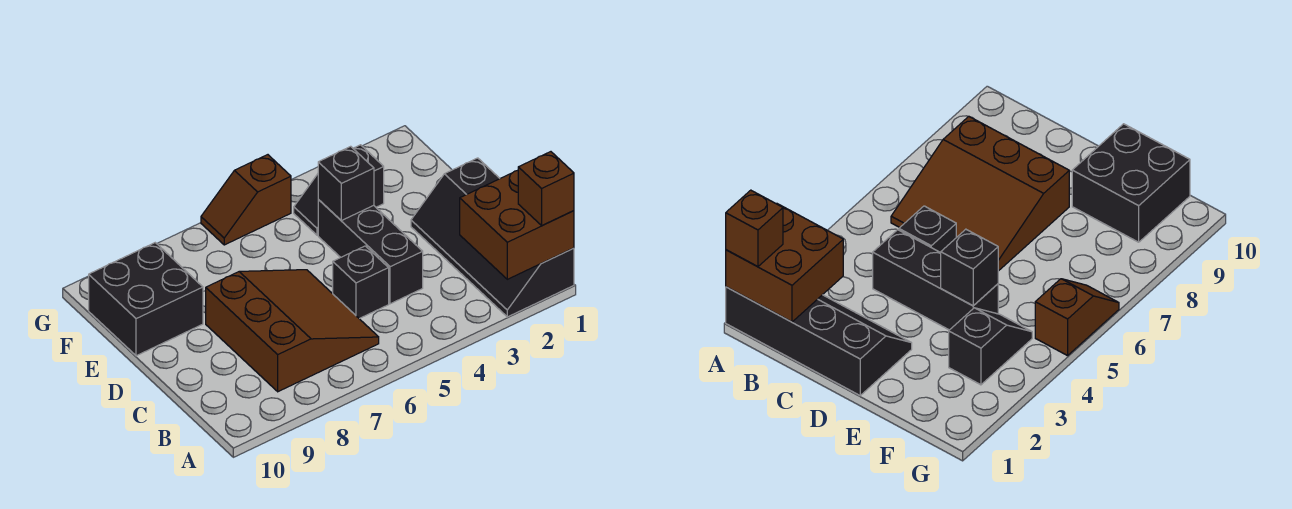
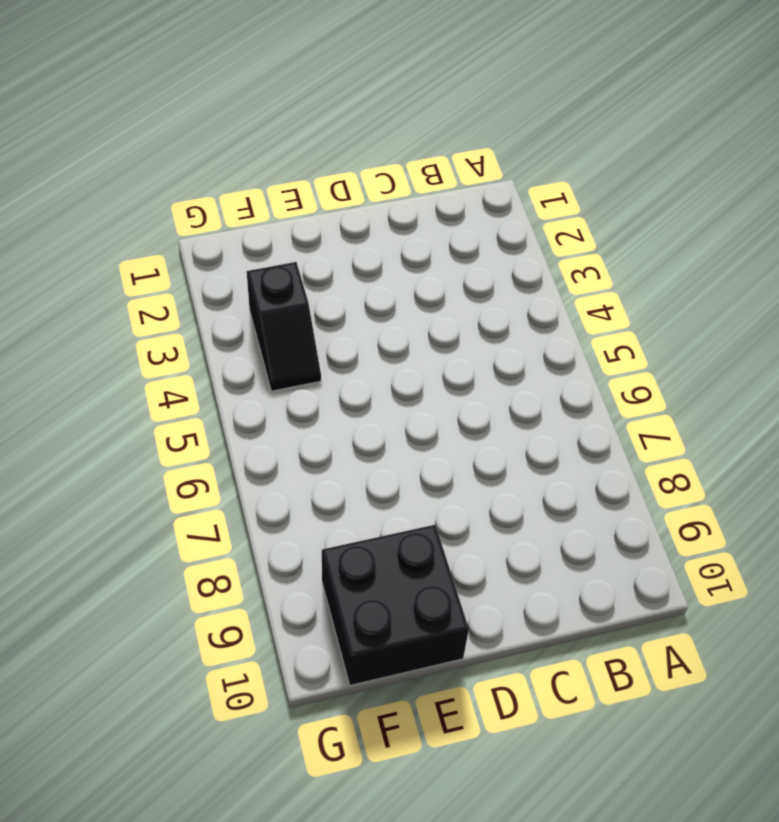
none -> black 2x4 slope [411,158,574,317]
none -> brown 3x3 slope [206,270,379,392]

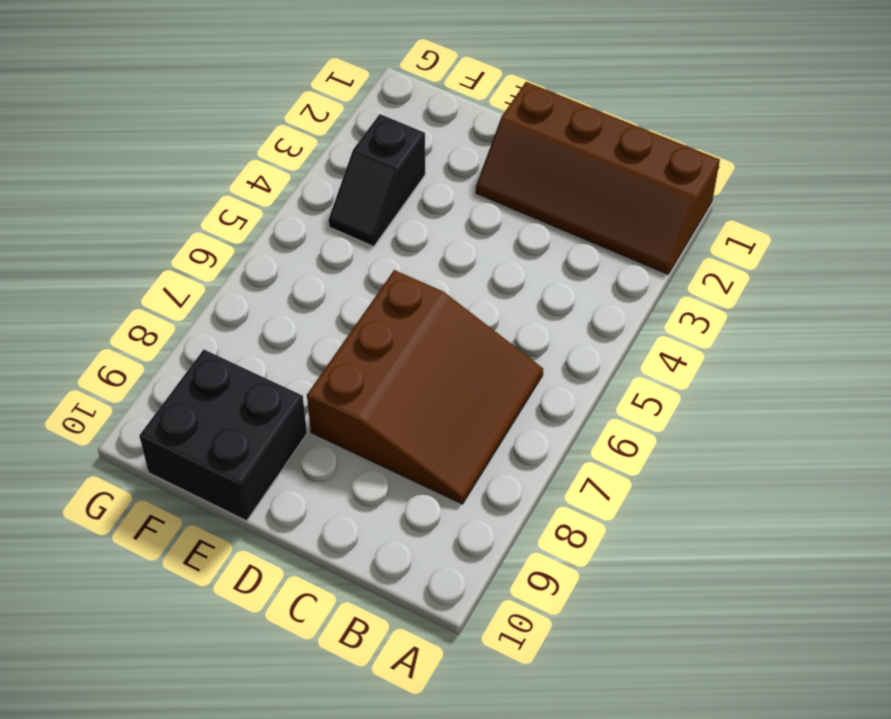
brown 2x4 slope [476,82,720,274] -> black 2x4 slope [411,158,574,317]
brown 3x3 slope [307,270,543,504] -> brown 3x3 slope turned to [206,270,379,392]
none -> black 1x3 brick [318,200,423,304]
none -> black 1x1 brick [333,246,389,319]

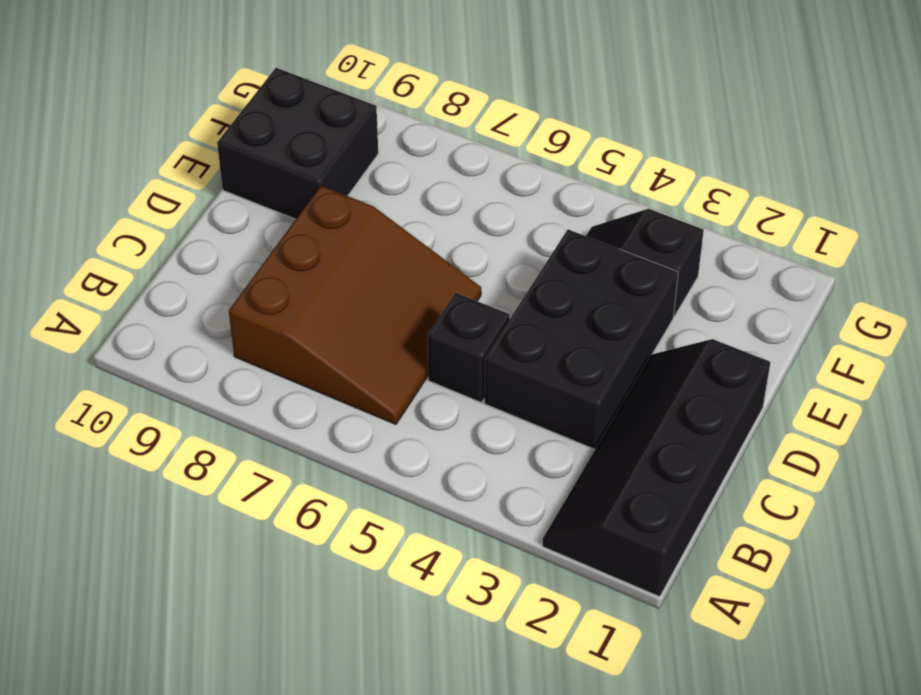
black 2x3 brick [484,230,678,449] -> black 1x3 brick [318,200,423,304]
none -> brown 1x2 slope [201,155,291,245]
none -> brown 2x2 brick [460,170,574,279]

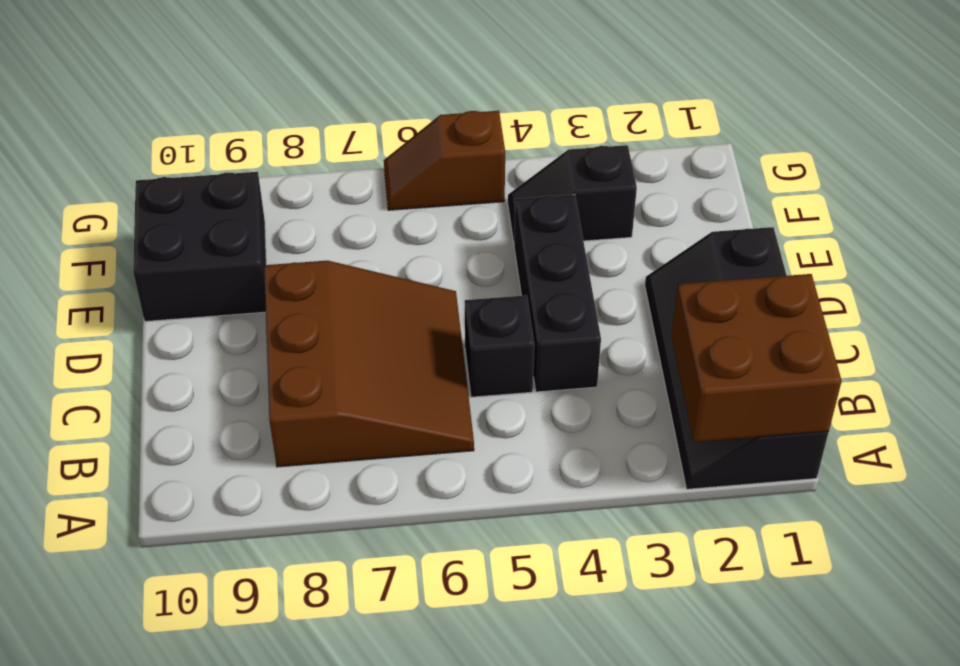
none -> black 1x1 brick [318,146,374,221]
none -> brown 1x1 brick [518,152,574,225]

